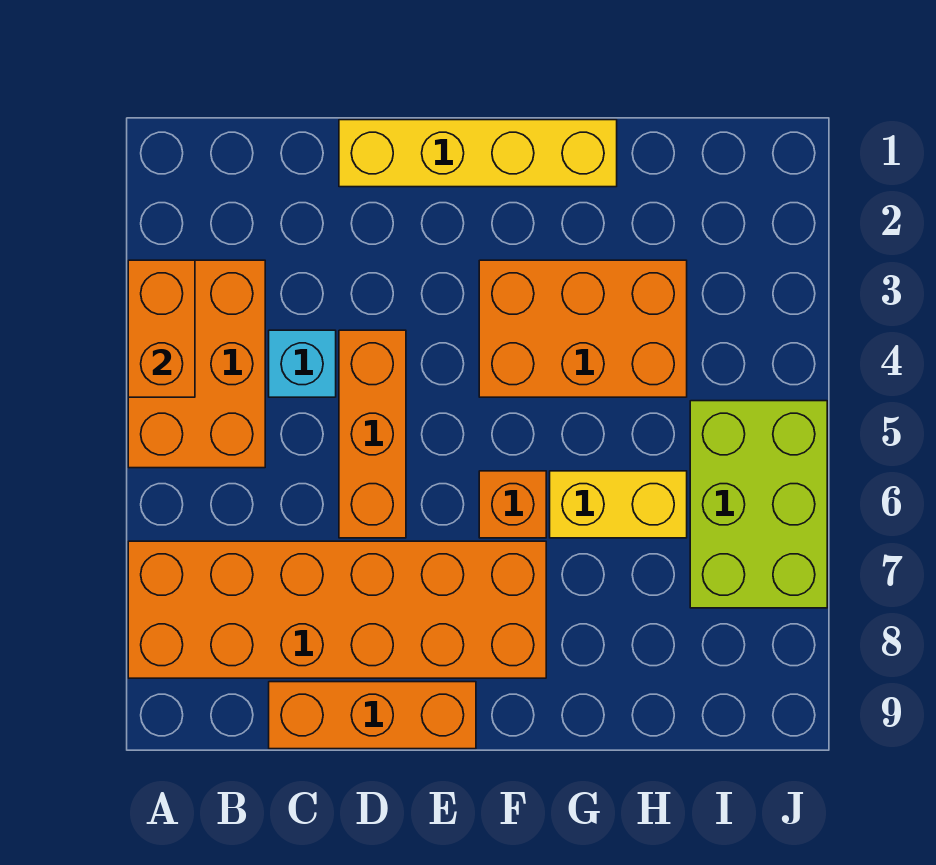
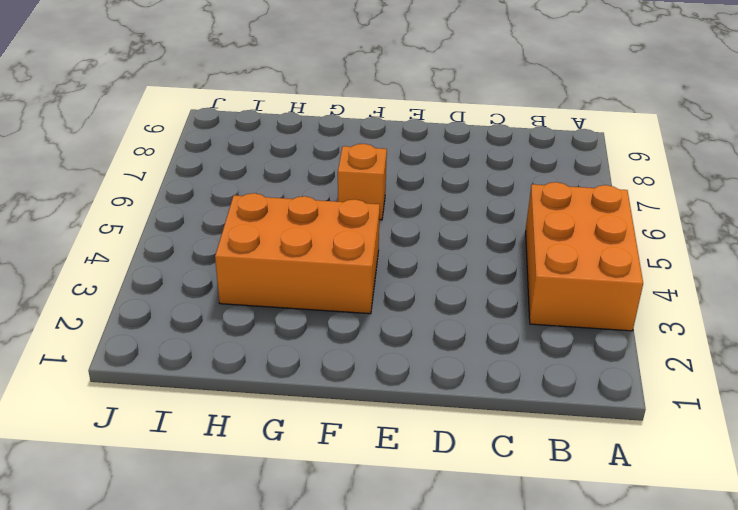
none -> orange 2x6 brick [128,541,546,678]
none -> cyan 1x1 brick [269,330,336,397]

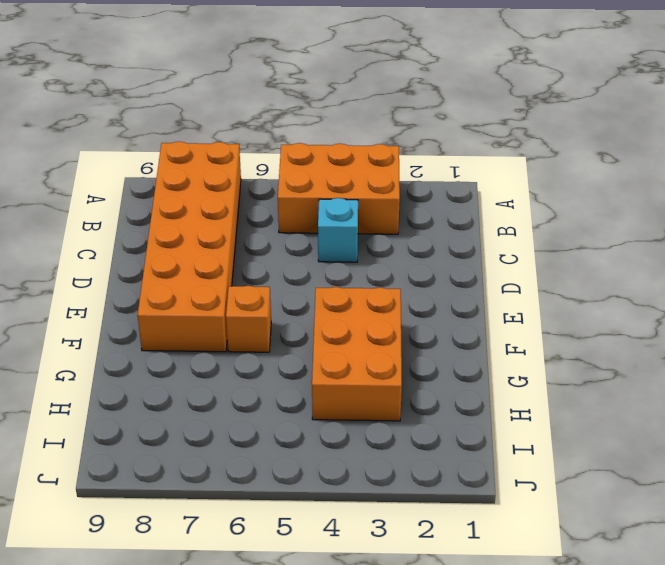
none -> orange 1x3 brick [269,682,476,749]
none -> yellow 1x4 brick [339,120,617,187]

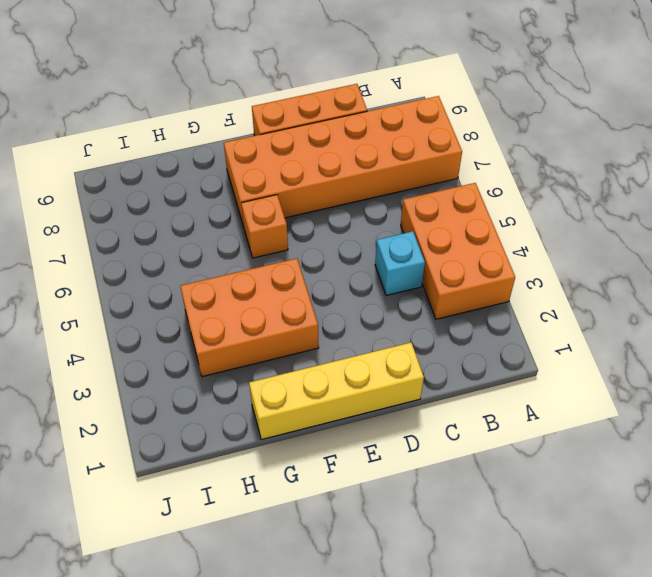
none -> orange 1x3 brick [339,330,406,538]
none -> yellow 1x2 brick [550,471,687,538]

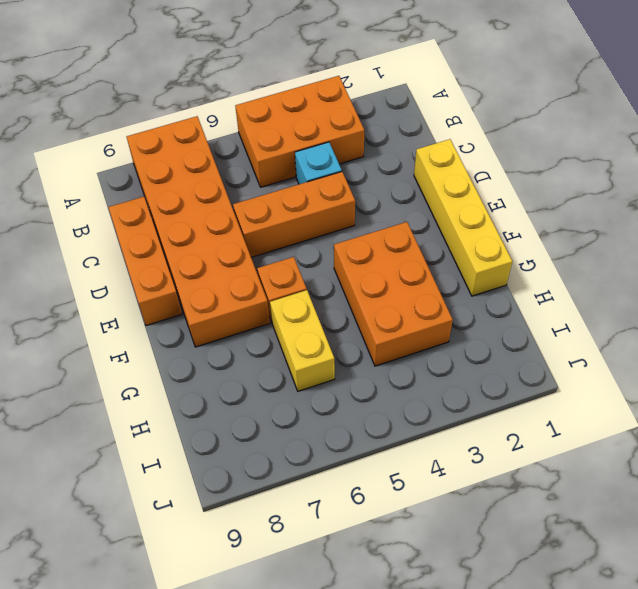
none -> lime 2x3 brick [690,401,827,608]
none -> orange 1x2 brick [128,260,195,397]

